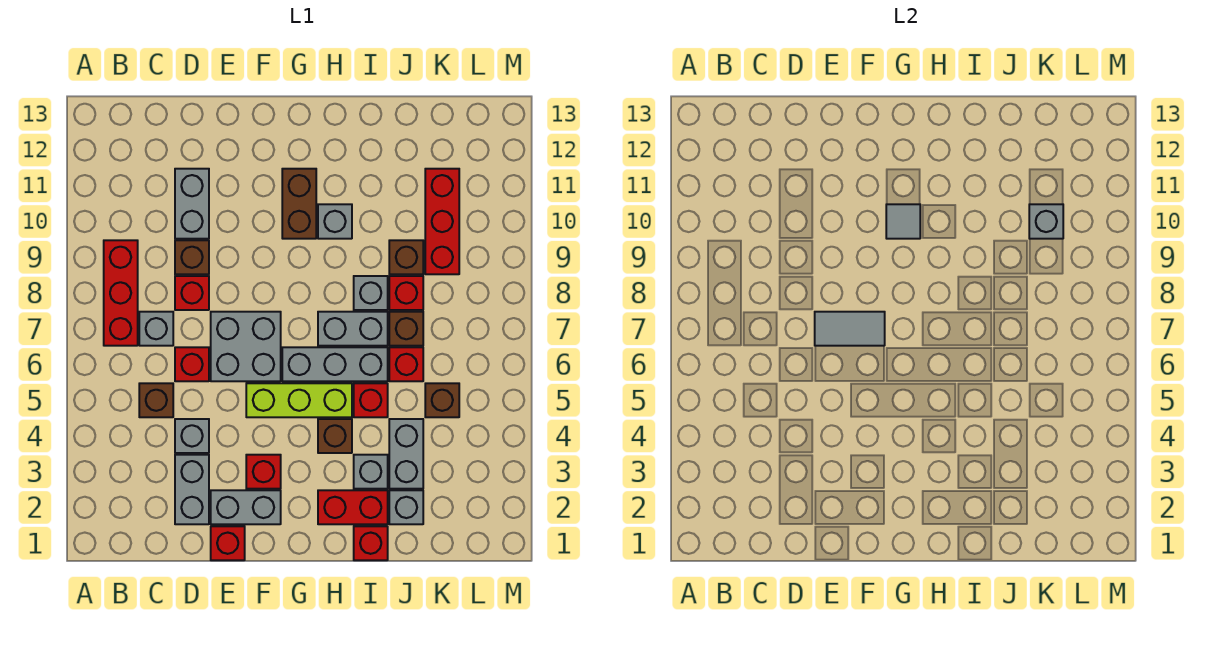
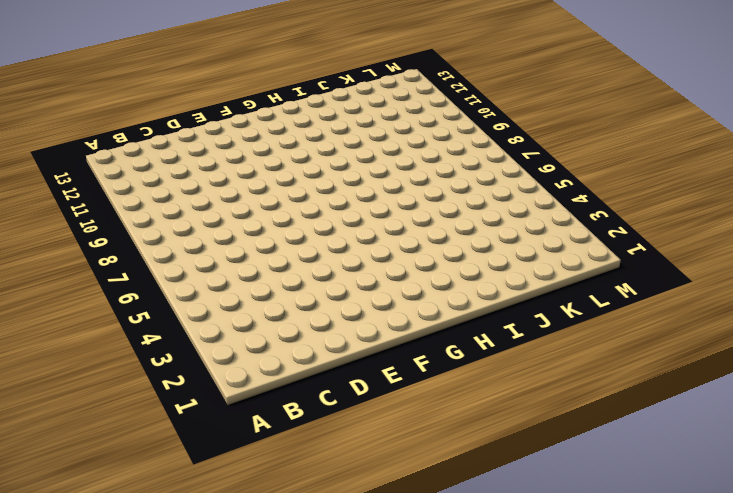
none -> red 1x3 brick [104,240,138,346]
none -> brown 1x1 brick [139,383,173,417]
none -> grey 1x1 brick [139,312,173,346]
none -> grey 1x2 brick [175,455,209,524]

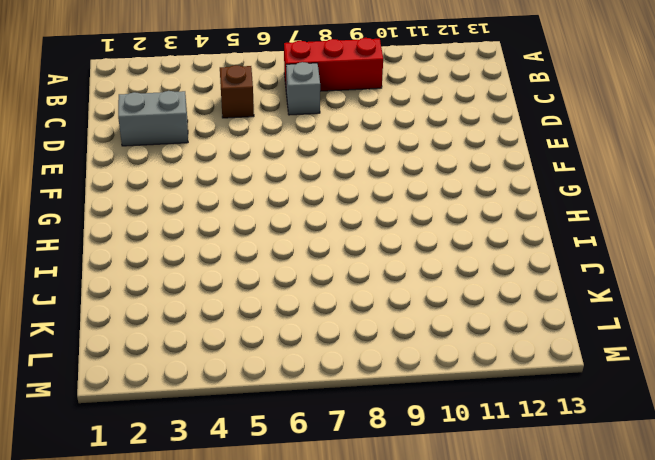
none -> grey 1x1 brick [175,419,209,453]
none -> red 1x1 brick [175,347,209,381]
none -> red 1x1 brick [175,276,209,310]
none -> brown 1x1 brick [175,240,209,274]

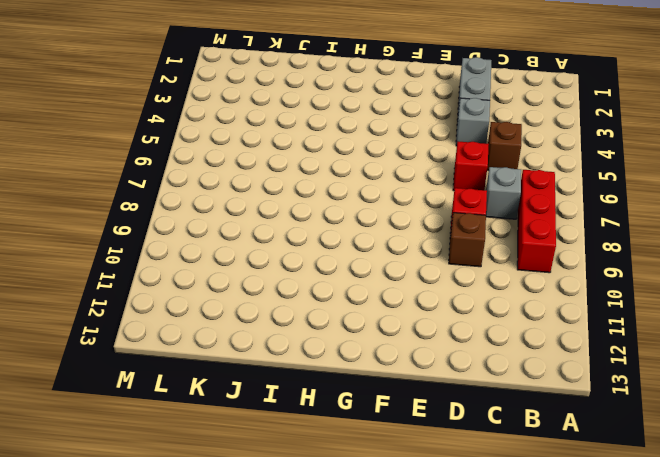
none -> grey 1x2 brick [175,169,209,239]
none -> red 1x1 brick [211,526,245,560]
none -> grey 1x2 brick [211,490,281,524]
none -> grey 2x2 brick [211,312,281,381]

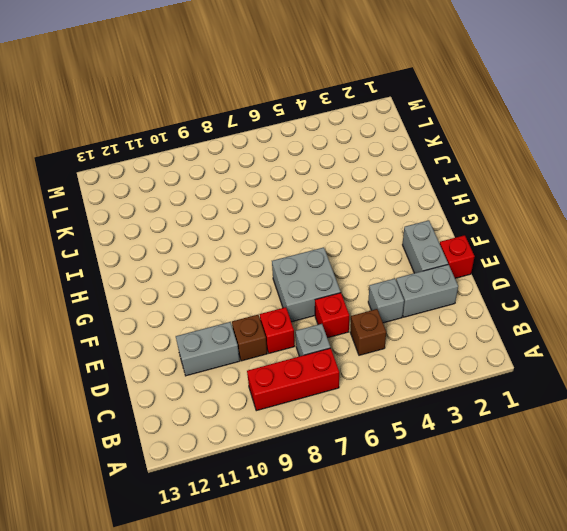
none -> red 1x1 brick [246,455,281,489]
none -> lime 1x3 brick [246,383,352,417]
none -> grey 1x3 brick [282,347,388,381]
none -> brown 1x2 brick [282,169,316,239]

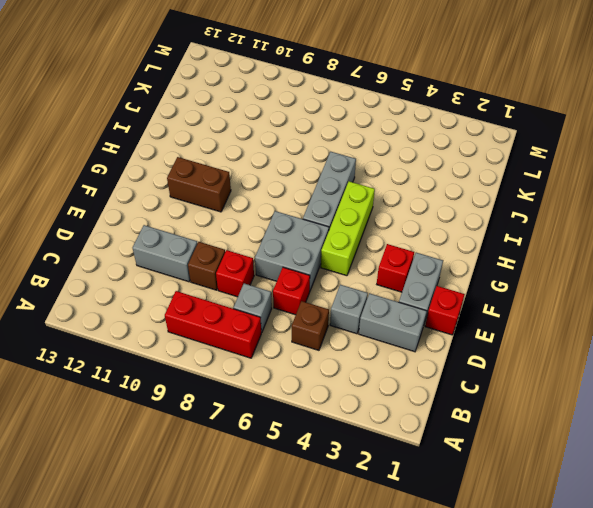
none -> red 1x2 brick [318,490,388,524]
none -> brown 1x1 brick [318,419,352,453]
none -> grey 1x2 brick [318,312,388,346]
none -> grey 1x1 brick [318,204,352,239]

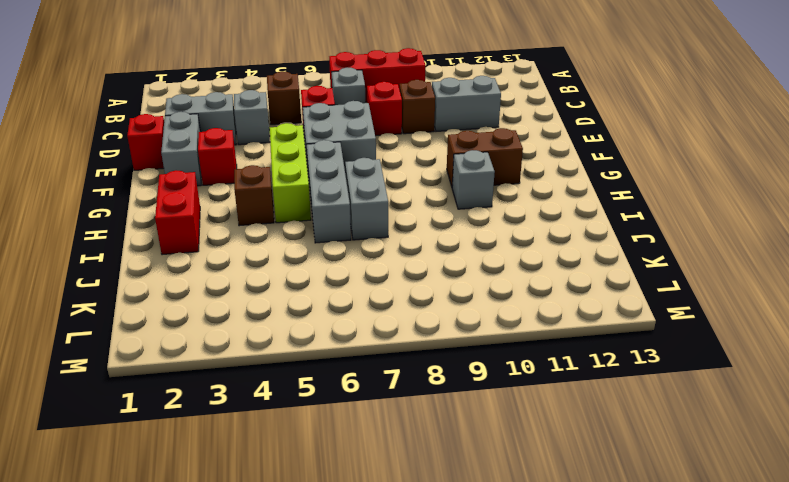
none -> red 1x1 brick [354,526,388,560]
none -> grey 1x1 brick [354,455,388,489]
none -> red 1x1 brick [354,383,388,417]
none -> grey 1x1 brick [354,276,388,310]

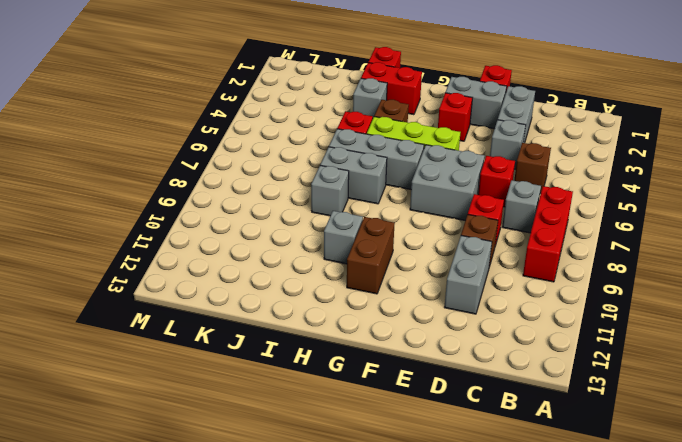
none -> grey 1x1 brick [389,490,423,524]
none -> grey 1x2 brick [389,419,423,489]
none -> red 1x1 brick [389,347,423,381]
none -> brown 1x1 brick [389,312,423,346]

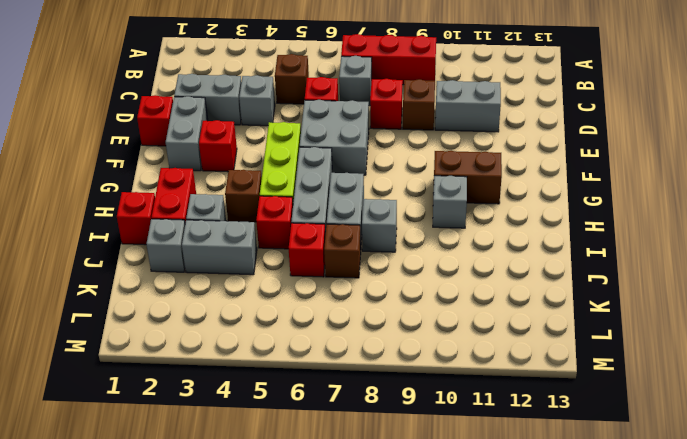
none -> red 1x1 brick [389,276,423,310]
none -> brown 1x1 brick [389,240,423,274]
none -> brown 1x1 brick [425,383,459,417]
none -> red 1x3 brick [425,169,459,274]

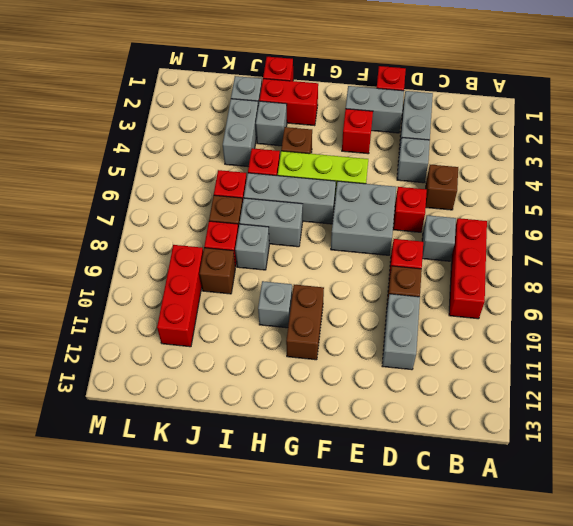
none -> brown 1x1 brick [425,383,459,417]
none -> grey 1x2 tile [815,312,885,346]
none -> grey 1x1 tile [886,204,920,239]
none -> grey 1x1 brick [1029,204,1063,239]

